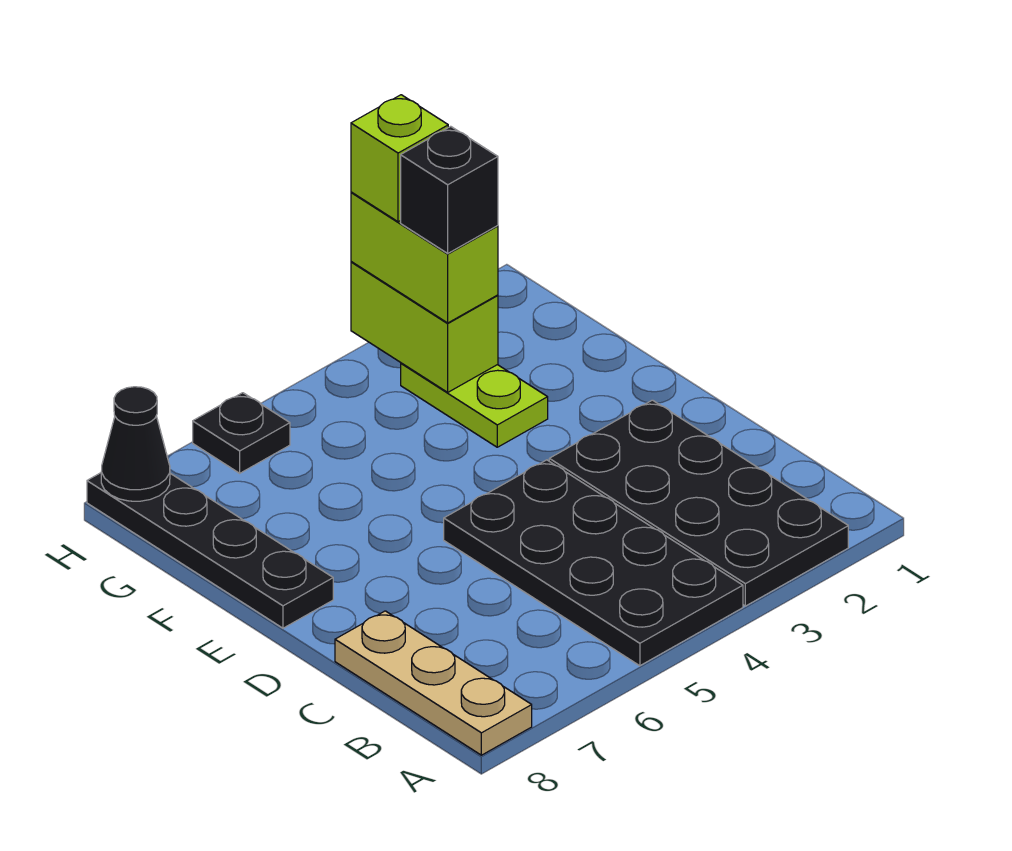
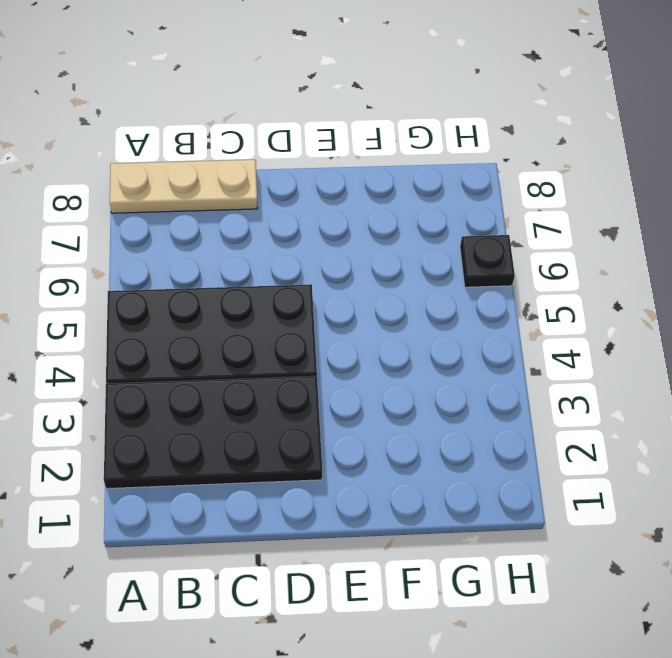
none -> black 1x4 plate [87,473,333,628]
none -> lime 1x2 plate [401,363,548,447]

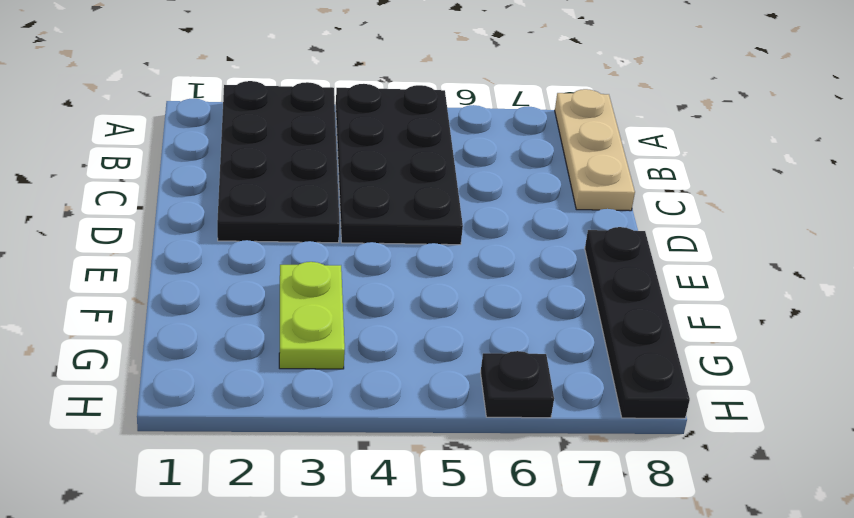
none -> lime 1x2 brick [351,262,498,392]
none -> black 1x1 cone [101,387,170,501]

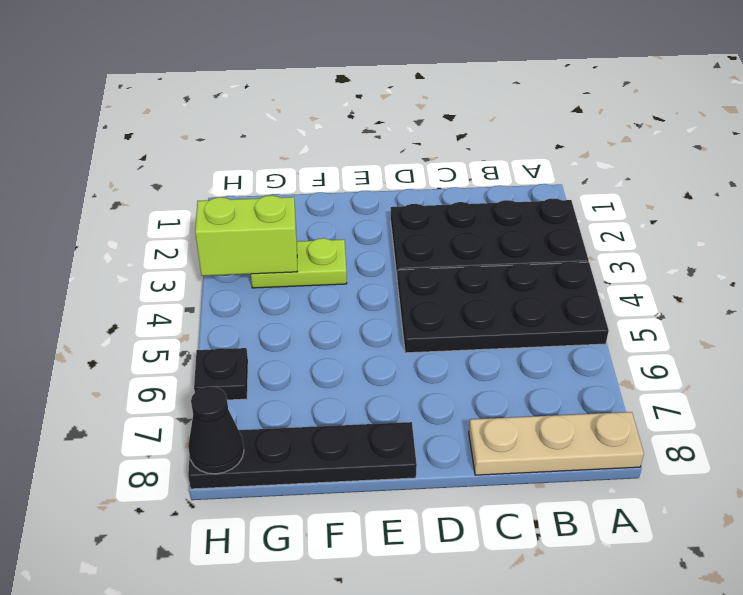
none -> lime 1x2 brick [351,192,498,323]
none -> black 1x1 brick [401,126,498,253]

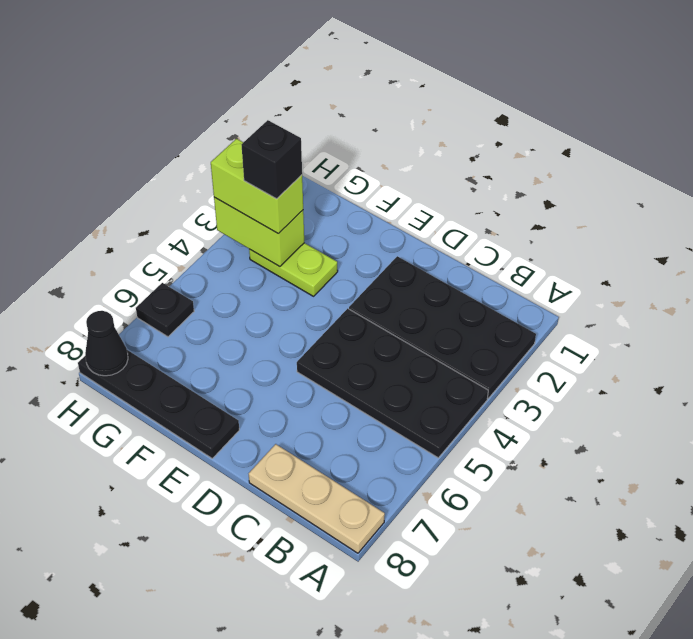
none -> lime 1x1 brick [351,95,448,222]

